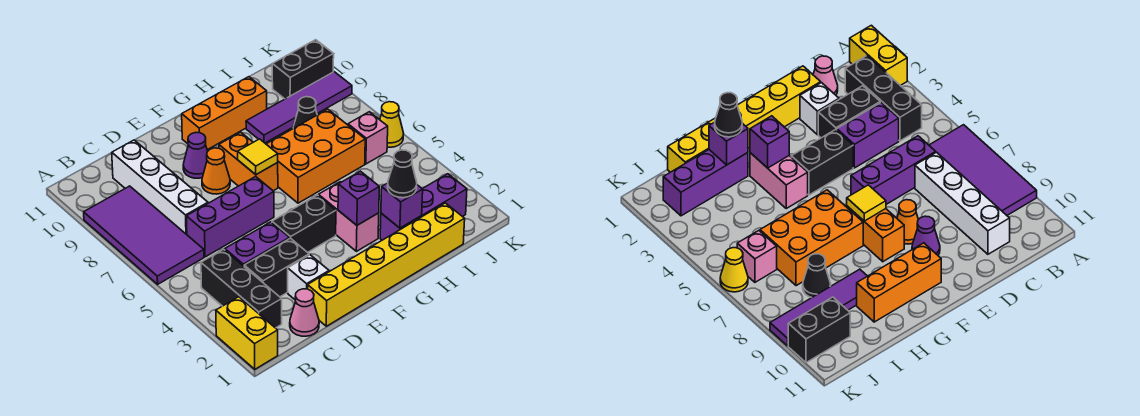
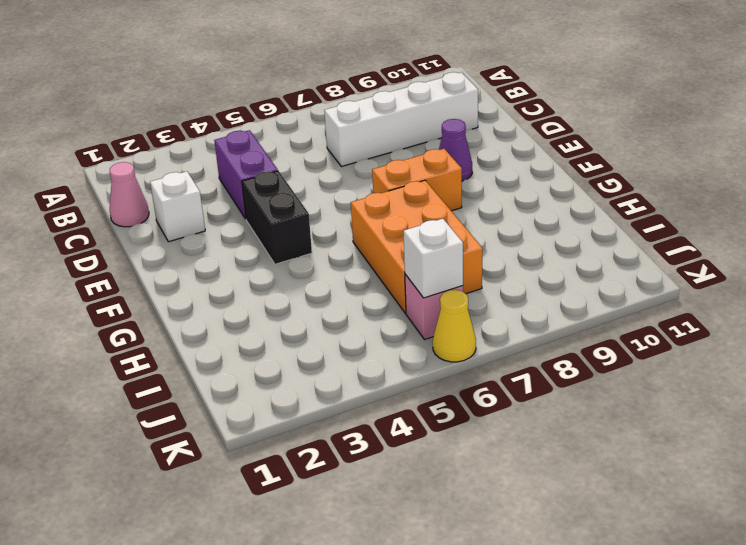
white 1x1 brick [404,219,463,298] -> none
none -> yellow 1x2 brick [216,297,278,369]
none -> purple 2x4 tile [84,186,204,284]
none -> black 1x3 brick [201,249,282,328]

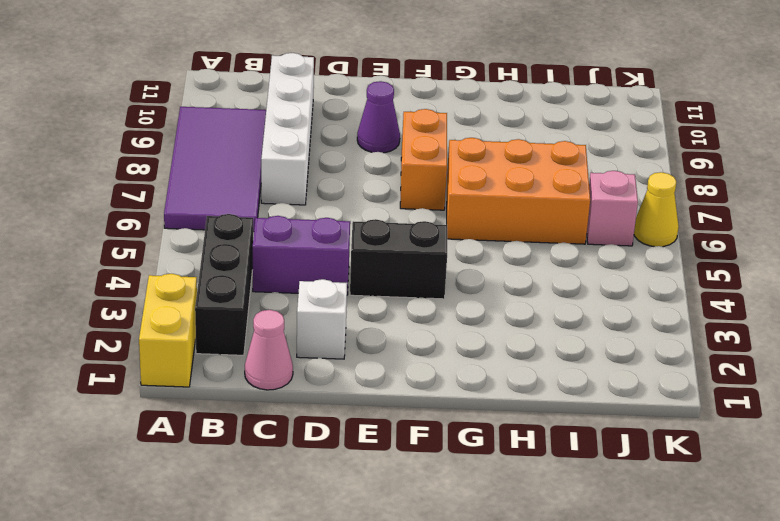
none -> black 1x2 brick [244,238,309,297]
none -> purple 1x3 brick [186,177,274,257]
none -> yellow 1x6 brick [308,203,465,326]

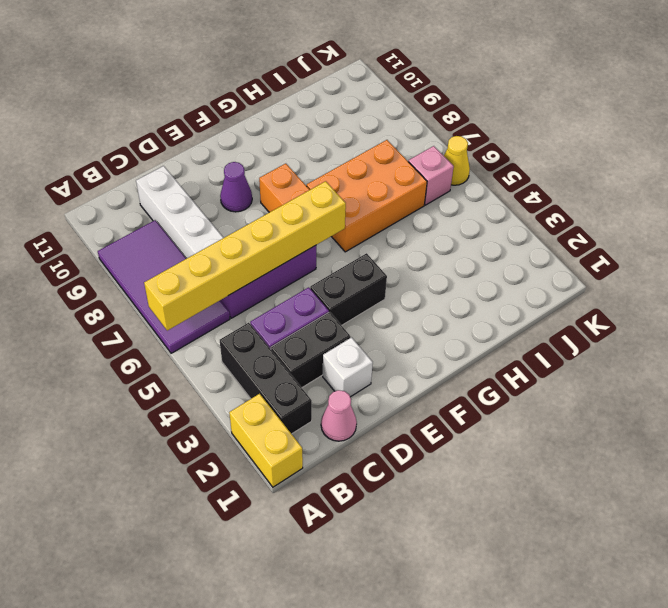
yellow 1x6 brick [144,181,346,331] -> yellow 1x6 brick moved to [308,203,465,326]
none -> orange 1x1 cone [202,148,230,194]
none -> orange 1x3 brick [182,77,267,150]
none -> pink 1x2 brick [318,182,379,251]

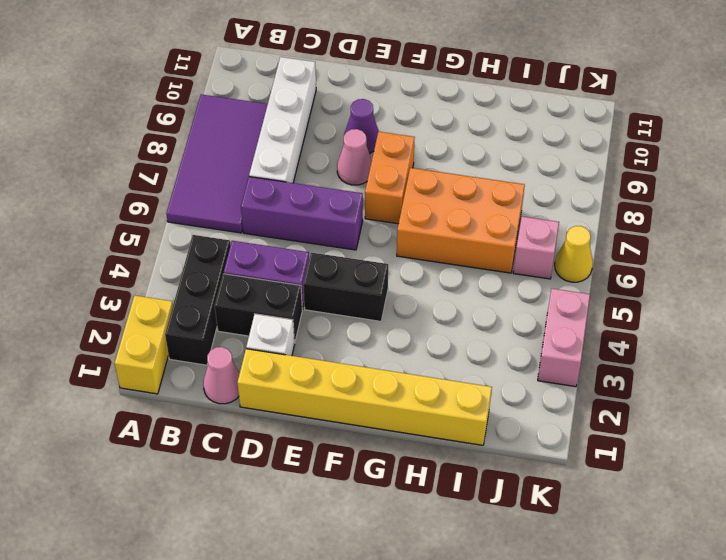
pink 1x1 cone [337,129,372,185] -> orange 1x1 cone [202,148,230,194]
pink 1x2 brick [538,289,590,387] -> pink 1x2 brick moved to [318,182,379,251]
none -> orange 1x3 brick [182,77,267,150]
none -> purple 1x3 brick [380,174,467,240]
none -> purple 1x4 tile [246,72,352,143]

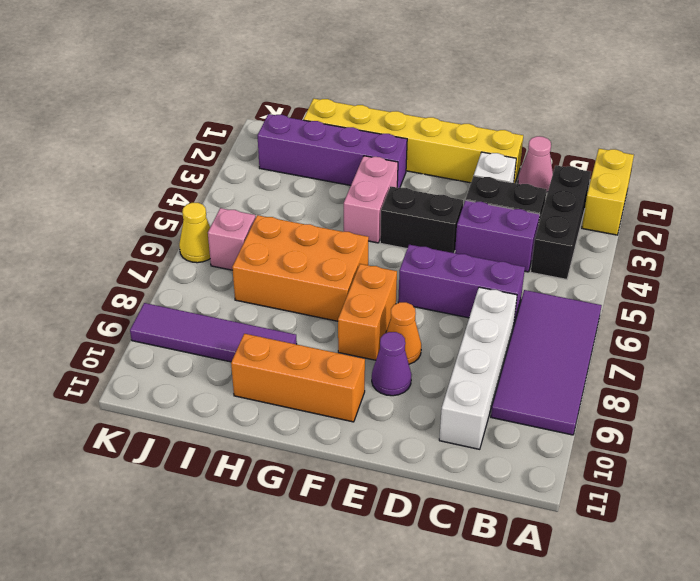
purple 1x4 brick [257,114,407,188] -> purple 1x3 brick [380,174,467,240]
none -> black 1x1 cone [293,97,317,128]
none -> black 1x2 brick [272,40,334,99]
none -> yellow 1x1 tile [238,139,278,174]

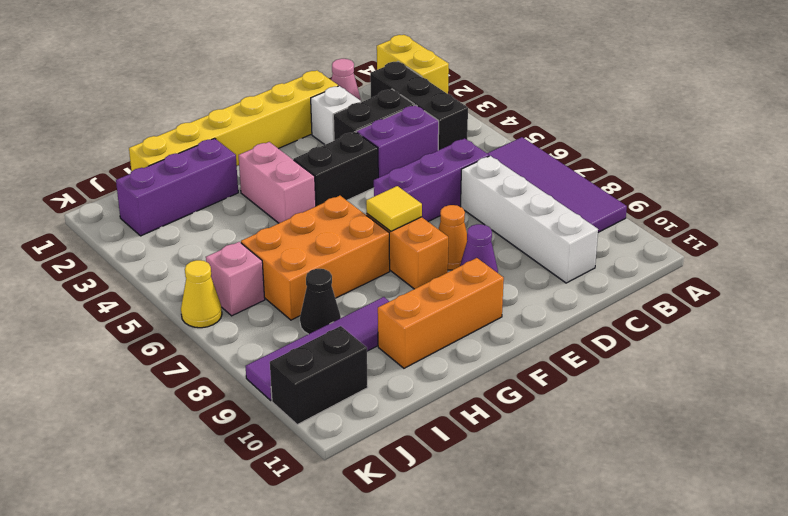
none -> purple 1x1 brick [338,171,379,225]
none -> purple 1x1 brick [381,183,423,228]
none -> black 1x1 cone [388,150,417,198]

